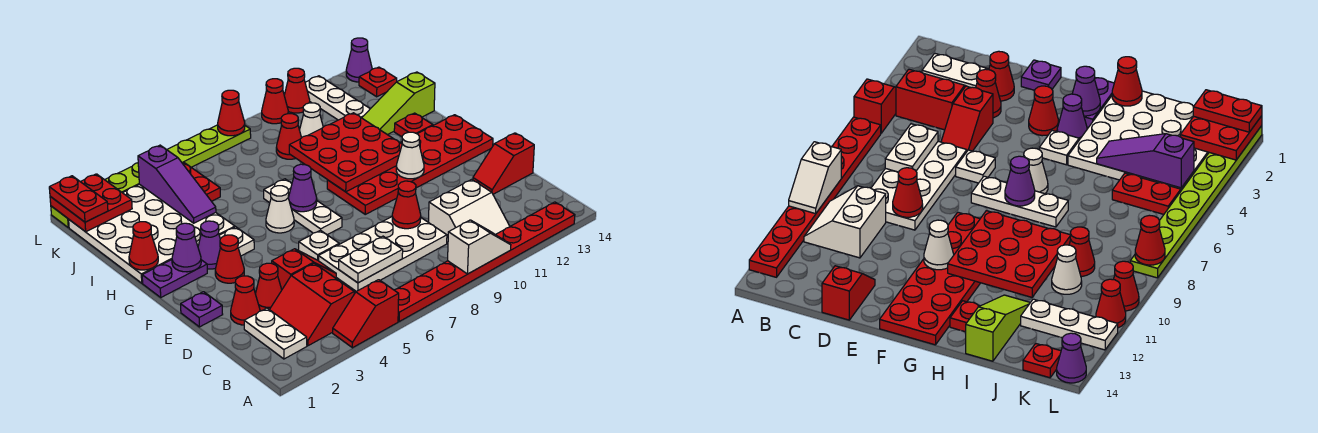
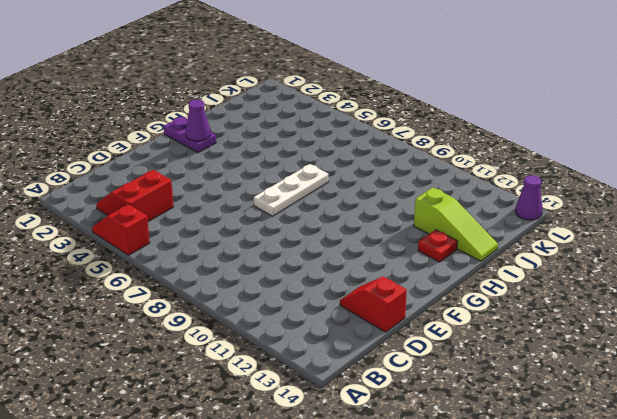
lime 1x3 slope [414,187,498,261] -> lime 1x3 slope turned to [362,72,435,135]
none -> red 1x8 plate [395,202,575,321]
none -> white 1x2 plate [244,308,307,359]
none -> white 2x2 slope [429,179,510,243]
none -> white 2x4 plate [319,217,447,291]

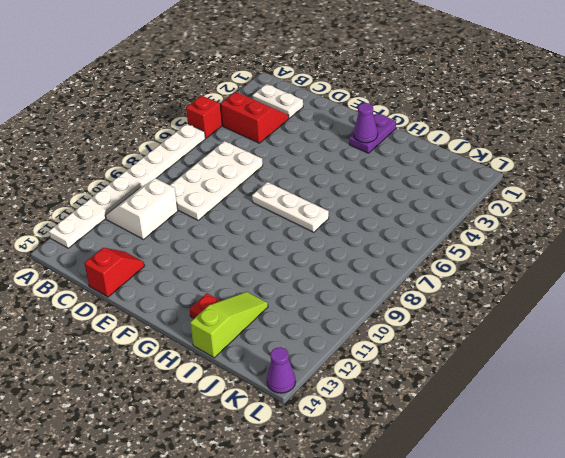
white 1x8 plate [49,124,205,248] -> red 1x8 plate [395,202,575,321]
none -> red 1x1 cone [231,276,260,325]
none -> red 1x1 cone [255,263,282,311]
none -> red 1x2 slope [272,249,336,289]
none -> purple 1x1 plate [181,292,223,327]

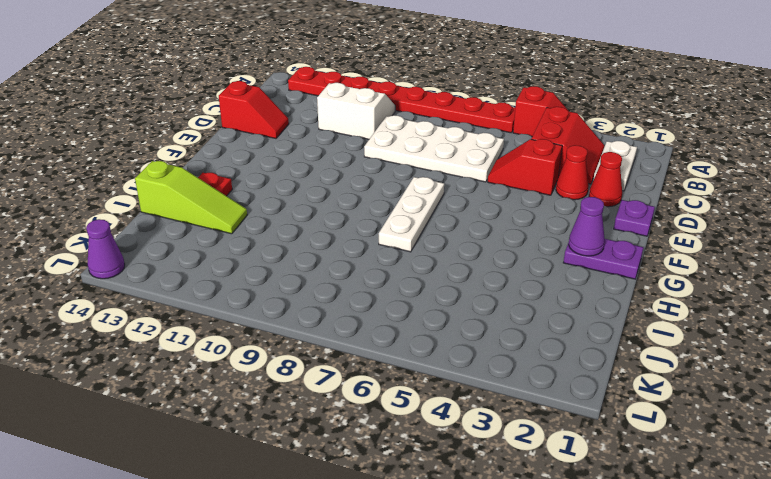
none -> white 1x1 plate [299,230,339,261]
none -> red 1x1 cone [215,235,244,283]
none -> red 2x6 plate [327,115,493,214]
none -> purple 1x1 cone [198,221,220,269]

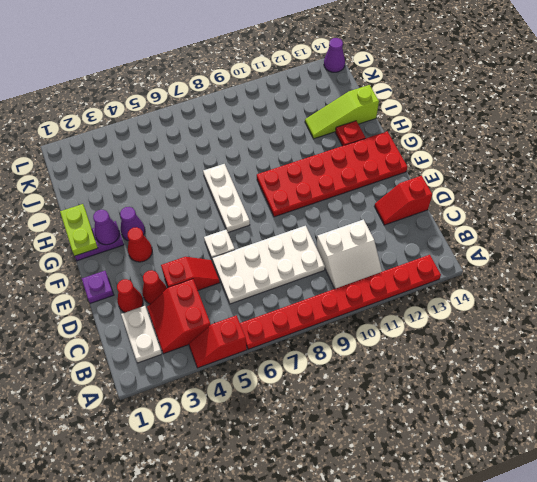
lime 1x2 plate [60,204,98,256] -> red 1x1 cone [129,222,158,270]
none -> white 1x1 plate [219,227,254,256]
none -> white 1x1 cone [266,186,294,233]
none -> white 4x4 plate [69,184,235,283]
none -> red 1x2 plate [183,163,220,201]

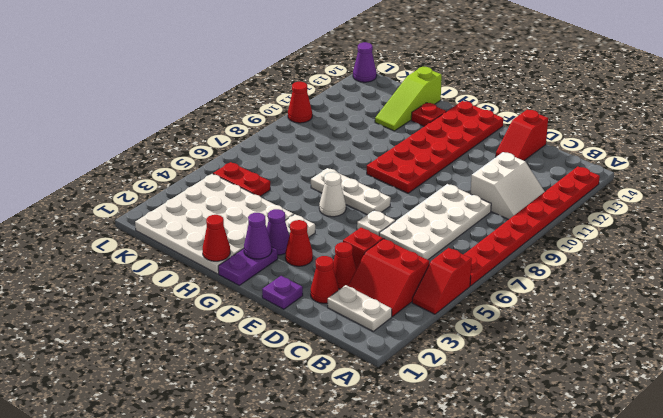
none -> red 1x1 cone [276,114,301,159]
none -> white 1x1 cone [300,103,323,138]
none -> white 1x3 plate [305,76,370,120]
none -> red 1x1 plate [359,67,397,97]

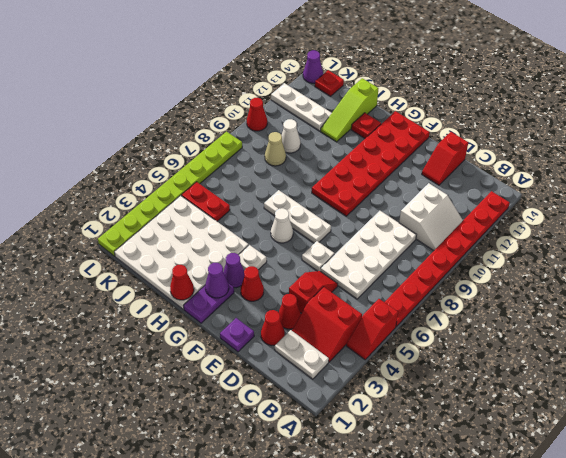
tan 1x1 cone [265,132,286,166] -> red 1x1 cone [276,114,301,159]
none -> red 1x1 cone [284,68,310,113]
none -> white 1x2 slope [448,220,511,274]
none -> white 1x2 plate [339,236,403,283]
none -> red 1x1 cone [392,181,421,229]

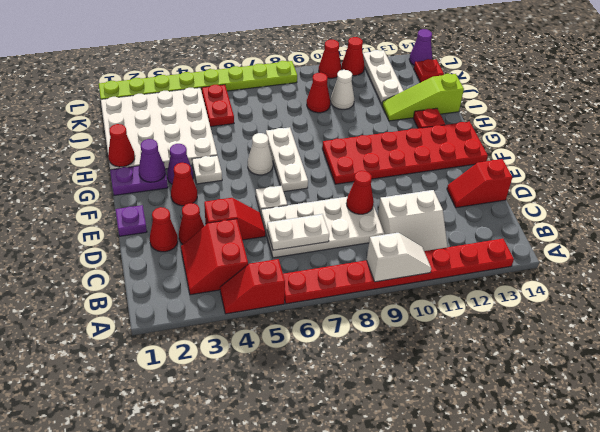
none -> white 1x2 plate [244,308,307,359]
none -> white 1x1 cone [396,132,424,179]
none -> purple 1x1 cone [289,164,317,212]
none -> red 3x3 plate [289,113,402,192]

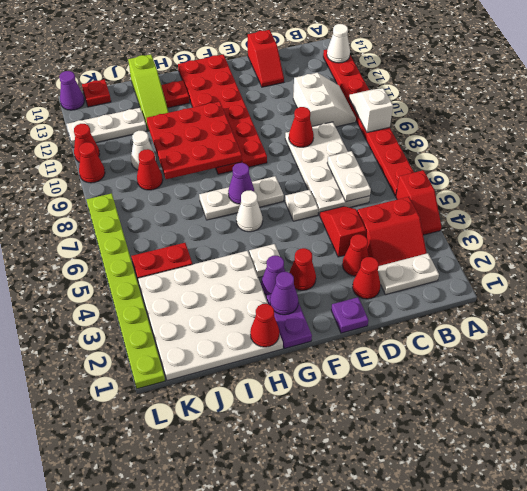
white 1x1 cone [327,24,350,63] -> white 1x1 cone moved to [396,132,424,179]
none -> purple 1x3 slope [138,145,216,223]
none -> red 2x2 plate [50,174,132,232]
none -> red 1x1 cone [218,90,245,136]
none -> red 1x2 plate [49,176,108,222]

